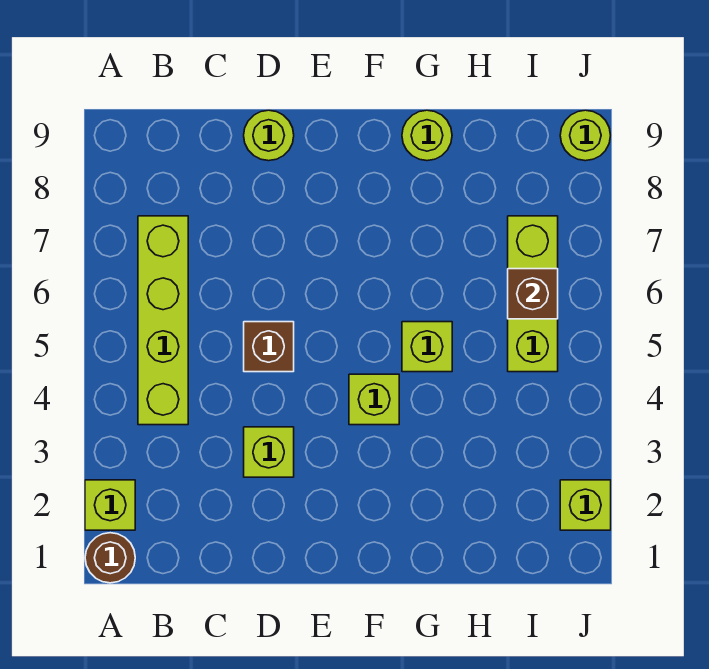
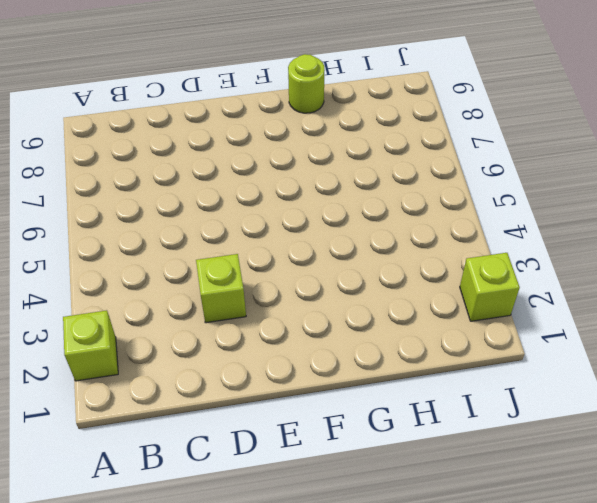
none -> brown 1x1 round brick [85,533,135,583]
none -> lime 1x4 brick [138,216,188,425]
none -> brown 1x1 brick [244,322,294,372]

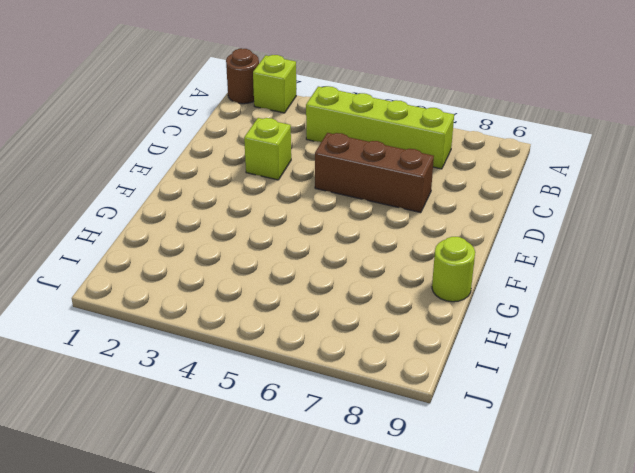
brown 1x3 brick [315,133,434,213] -> brown 1x1 brick [244,322,294,372]
none -> lime 1x1 round brick [244,110,294,161]
none -> lime 1x1 brick [349,374,399,425]
none -> lime 1x1 brick [402,322,452,372]

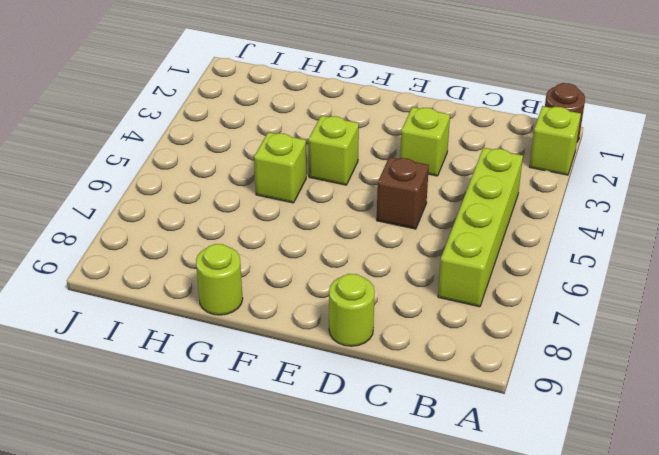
none -> lime 1x3 brick [508,216,558,372]
none -> lime 1x1 brick [560,480,611,530]
none -> lime 1x1 round brick [560,110,611,161]

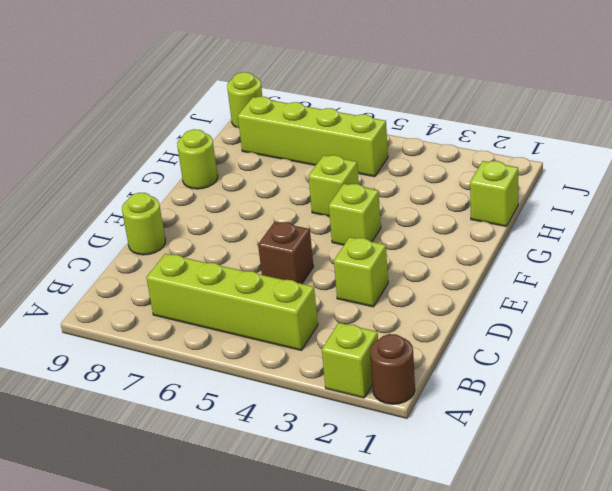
lime 1x1 brick [470,161,518,226] -> lime 1x1 brick moved to [560,480,611,530]
lime 1x4 brick [238,97,388,177] -> lime 1x3 brick [508,216,558,372]
none -> brown 1x1 brick [508,269,558,319]

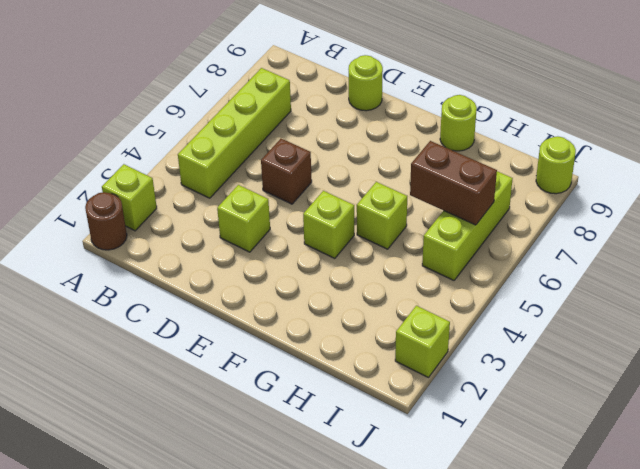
brown 1x2 brick [410,141,497,225] -> brown 1x1 brick [508,269,558,319]

